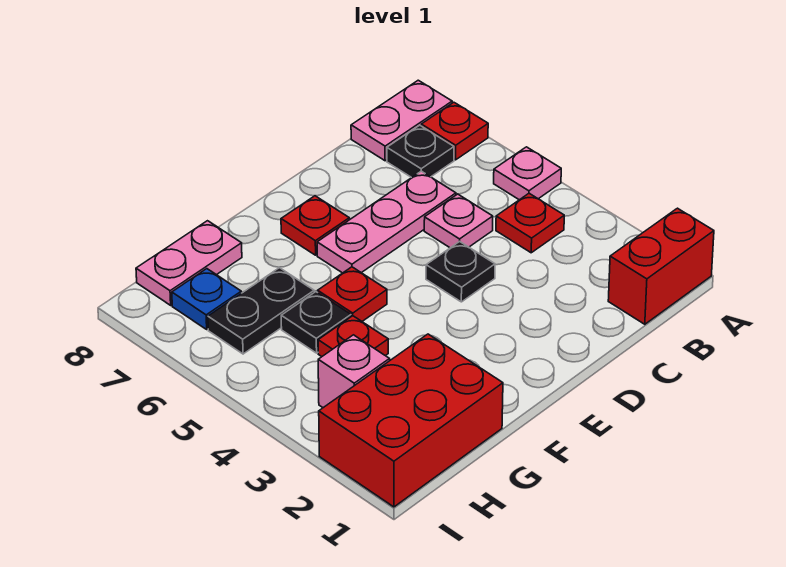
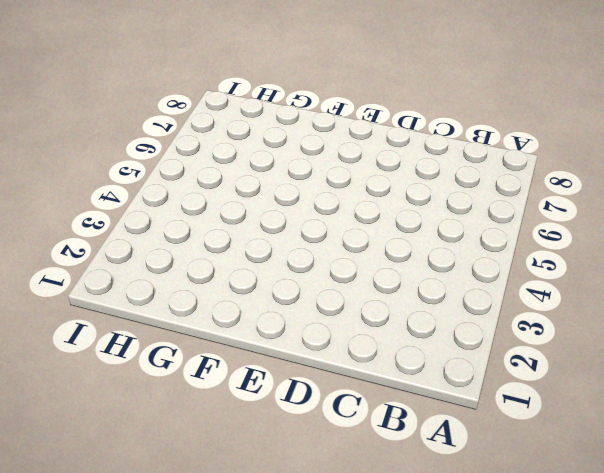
none -> red 1x2 brick [608,208,714,324]
none -> pink 1x1 plate [494,147,561,200]
none -> red 1x1 plate [421,102,488,160]

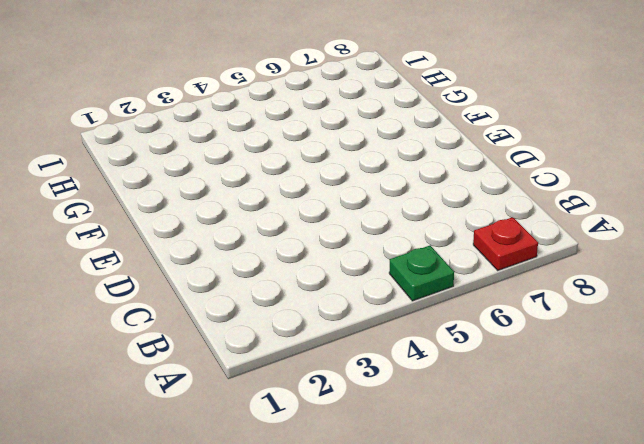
green 1x1 plate [389,245,454,301] -> pink 1x1 plate [494,147,561,200]
none -> red 1x2 brick [608,208,714,324]
none -> pink 1x2 plate [351,80,452,161]
none -> red 1x1 plate [496,193,564,253]

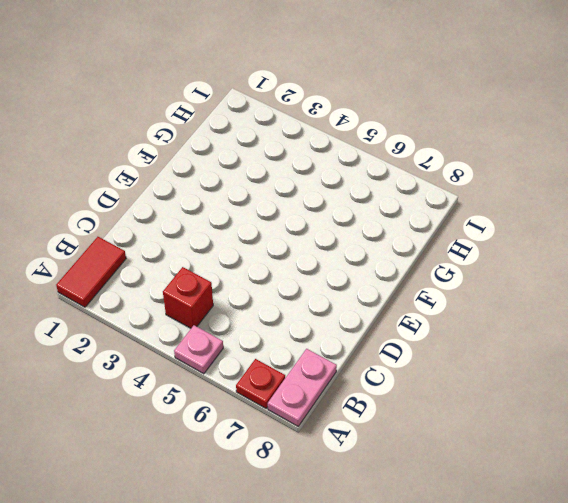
red 1x2 tile [56,237,126,307] -> red 1x2 brick [608,208,714,324]
red 1x1 brick [163,267,213,328] -> red 1x1 plate [496,193,564,253]
none -> black 1x1 plate [387,125,454,178]
none -> pink 1x1 plate [424,194,493,248]
none -> pink 1x3 plate [317,171,456,273]

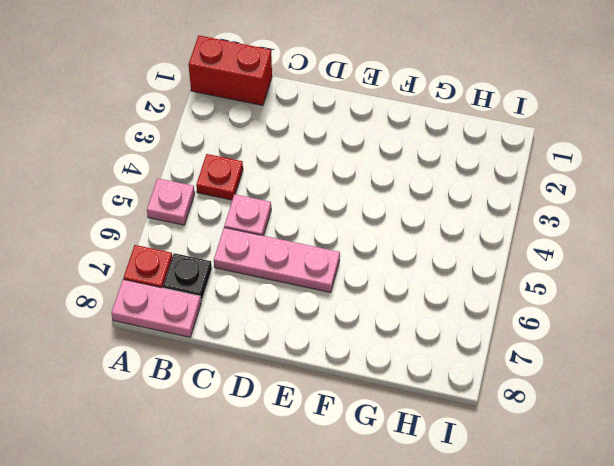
none -> black 1x1 plate [426,241,495,302]
none -> red 1x1 plate [281,196,349,255]
none -> red 1x1 plate [318,267,387,321]

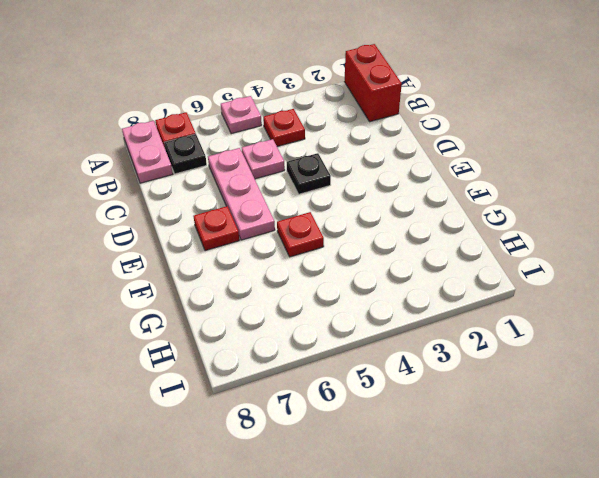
none -> red 2x3 brick [319,334,503,507]
none -> red 1x1 plate [318,316,388,357]
none -> black 1x1 plate [281,292,351,353]

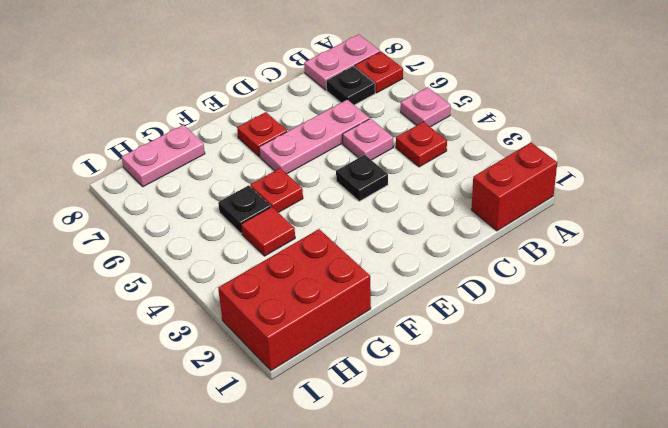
red 1x1 tile [241,207,295,256] -> red 1x1 plate [318,316,388,357]
none -> black 1x2 plate [208,268,314,354]
none -> pink 1x1 brick [318,335,390,408]
none -> blue 1x1 plate [172,269,241,329]

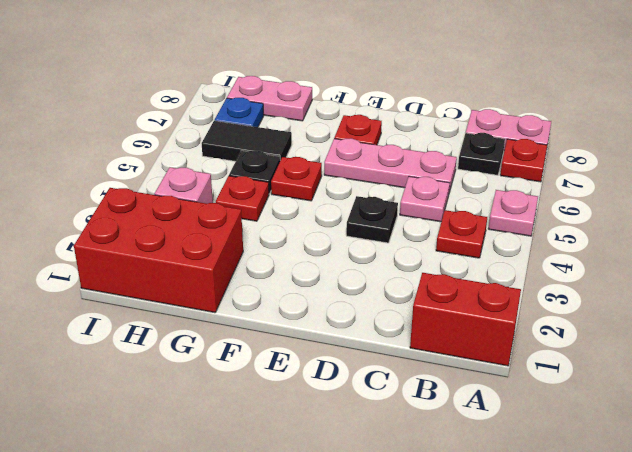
black 1x2 tile [202,121,292,161] -> black 1x2 plate [208,268,314,354]

